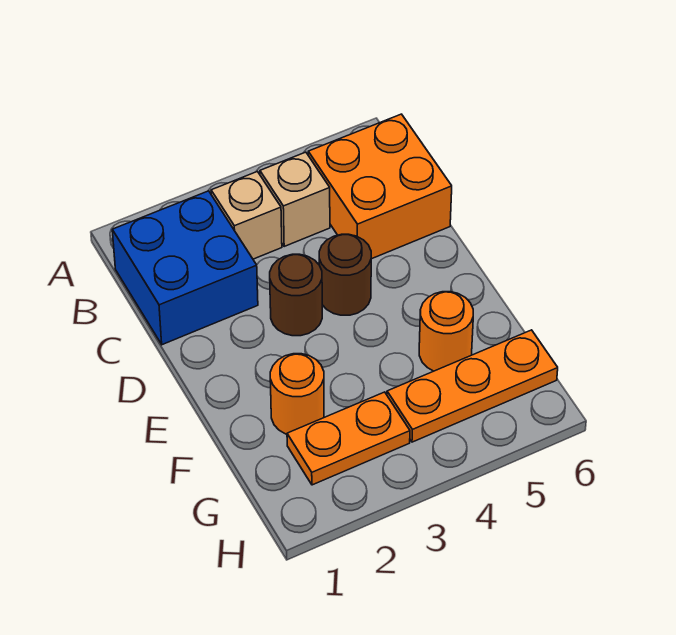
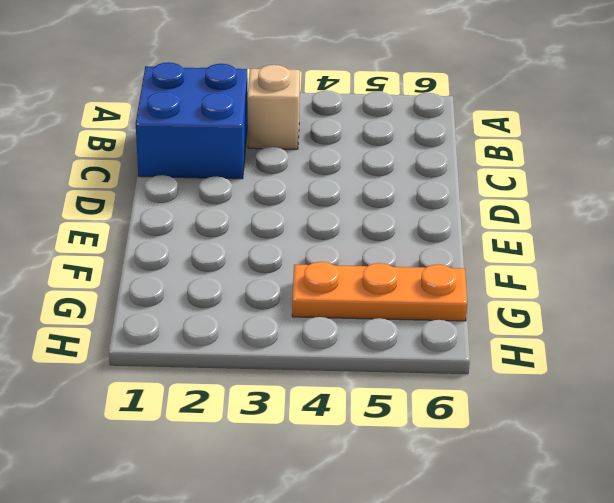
none -> tan 1x1 brick [260,152,330,246]
none -> orange 2x2 brick [308,114,452,259]

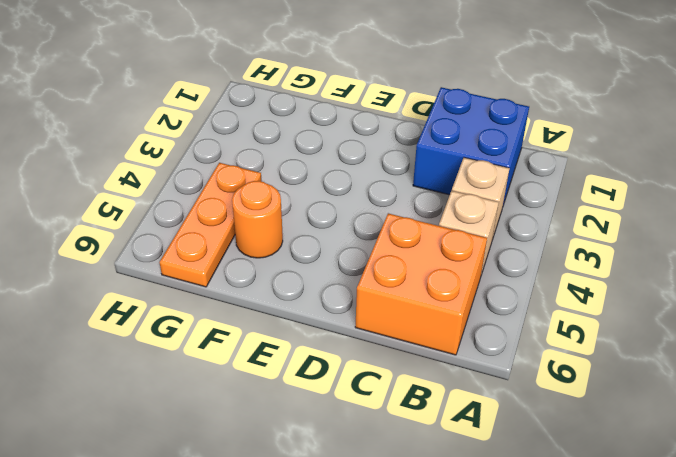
none -> brown 1x1 round brick [270,254,322,336]
none -> brown 1x1 round brick [319,234,371,315]

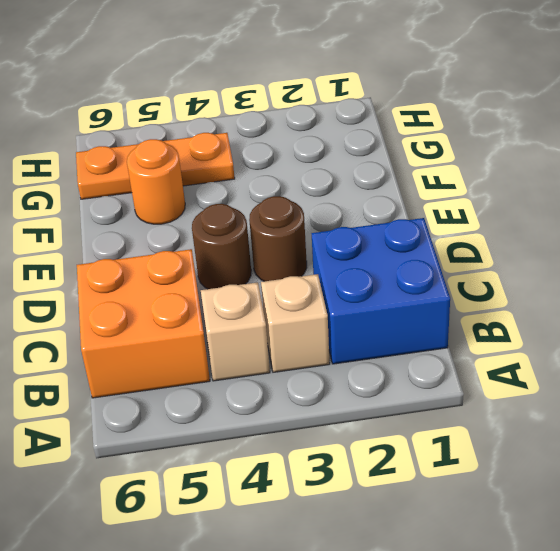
none -> orange 1x1 round brick [270,354,324,434]
none -> orange 1x2 plate [287,392,410,485]

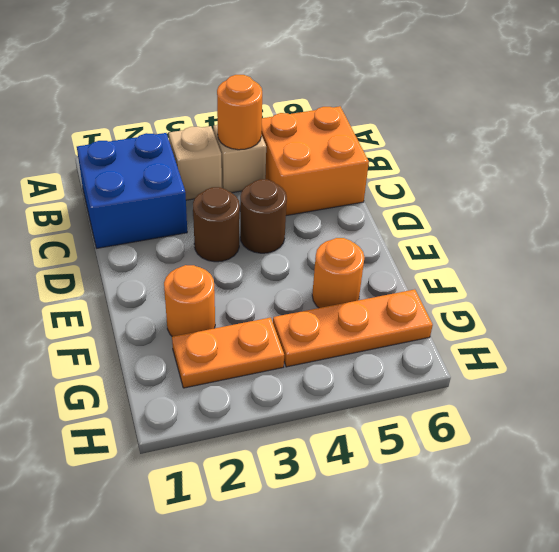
orange 1x1 round brick [217,75,262,150] -> none

